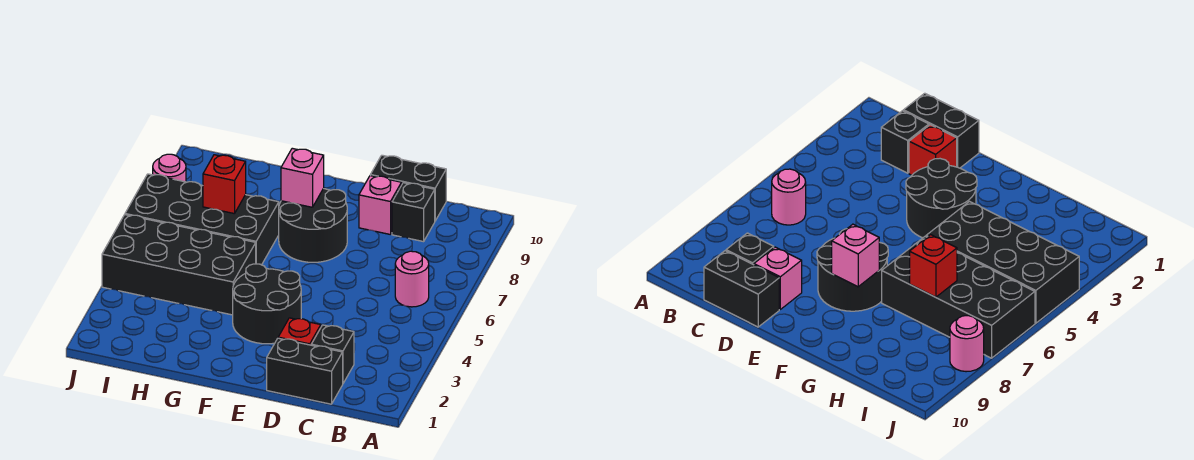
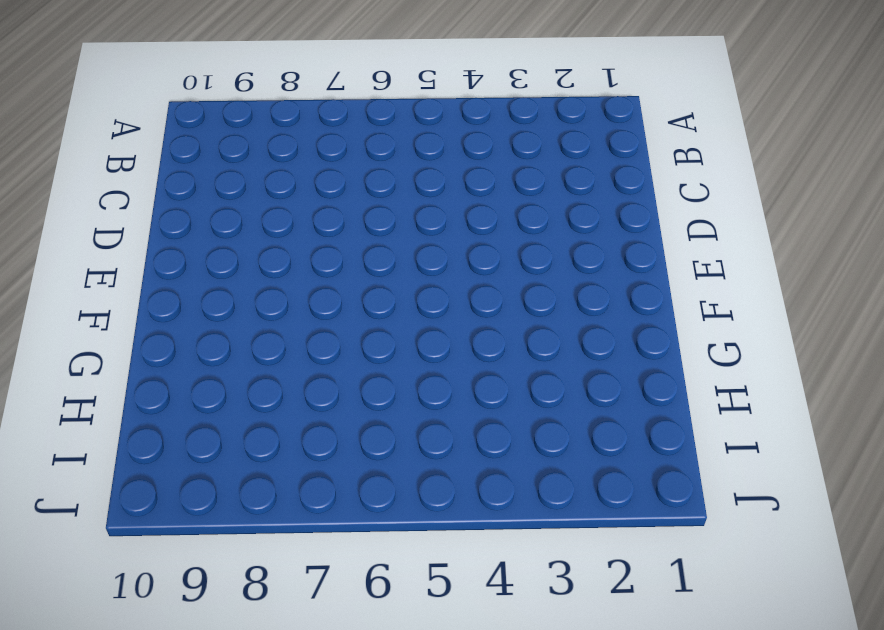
none -> pink 1x1 round brick [395,251,429,307]
none -> black 1x2 brick [267,338,343,404]
none -> black 1x1 brick [311,325,354,383]

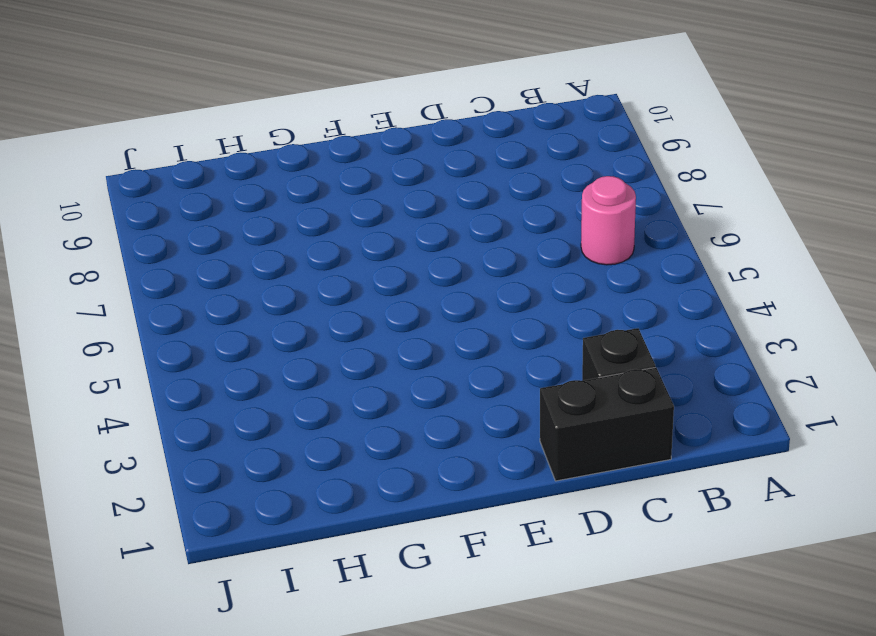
none -> black 1x1 brick [392,183,435,242]
none -> black 1x2 brick [370,155,446,221]
none -> red 1x1 brick [278,318,321,345]

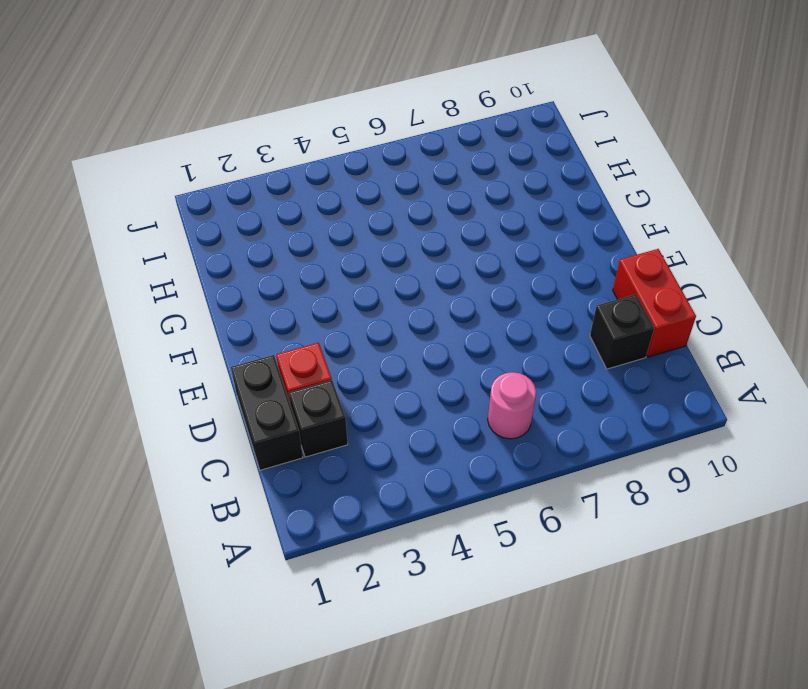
red 1x2 brick [613,249,696,357] -> black 1x2 brick [370,155,446,221]
none -> pink 1x1 brick [359,176,402,234]
none -> black 2x2 round brick [233,264,301,344]
none -> black 2x2 round brick [279,188,347,262]

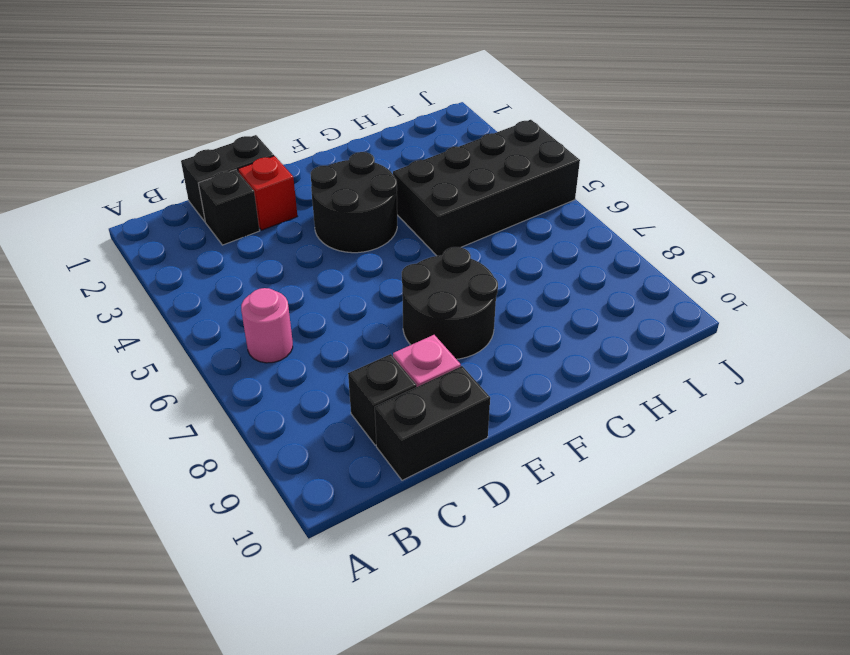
none -> black 2x4 brick [125,174,279,265]
none -> pink 1x1 round brick [153,154,186,182]
none -> pink 1x1 brick [281,148,324,207]

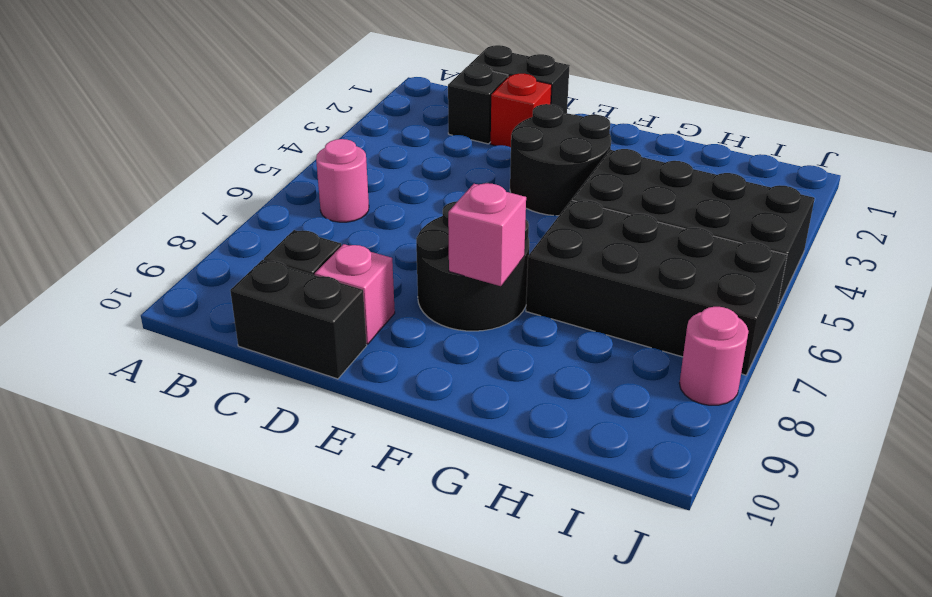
none -> red 1x1 brick [203,155,246,214]

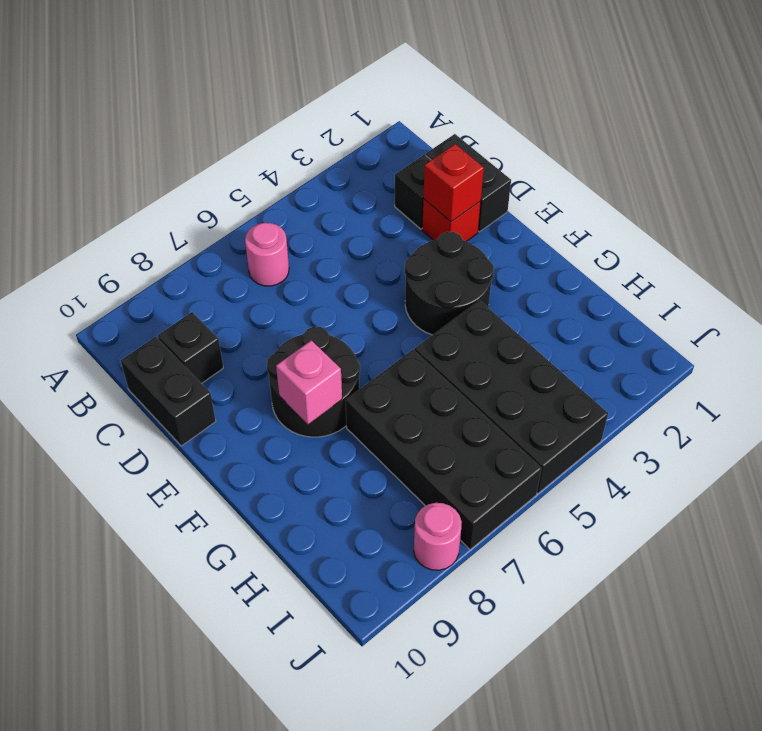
red 1x1 brick [423,144,484,222] -> red 1x1 brick moved to [203,155,246,214]
none -> pink 1x1 brick [359,176,402,234]

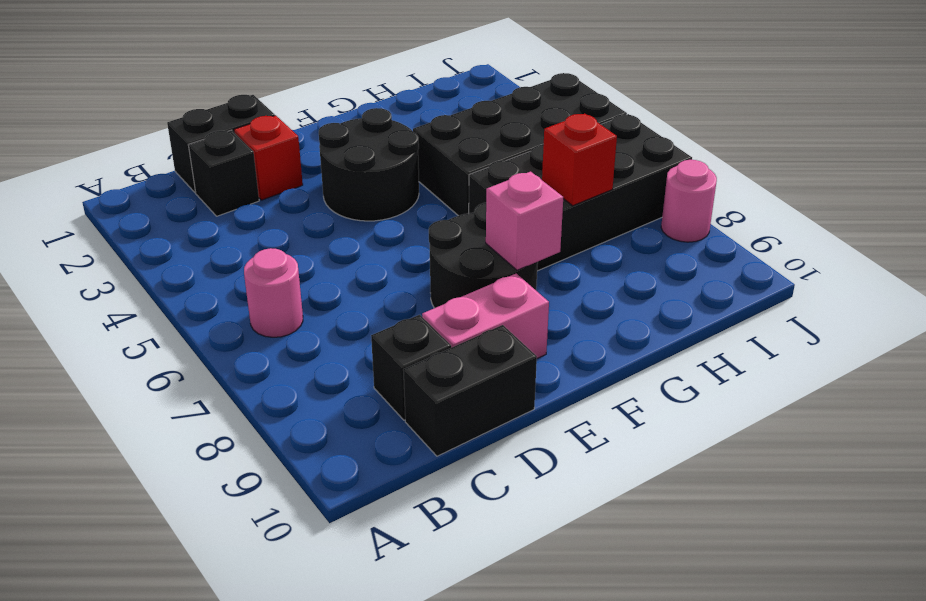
pink 1x2 brick [422,274,549,358] -> pink 1x1 brick [359,176,402,234]

